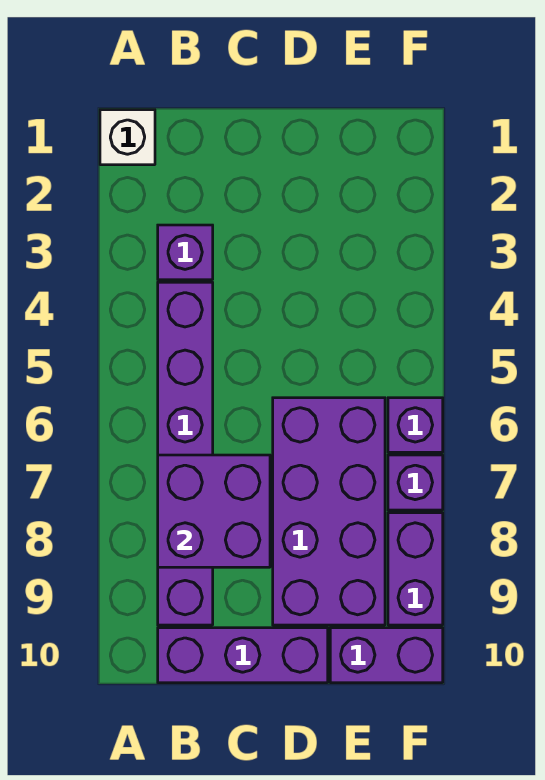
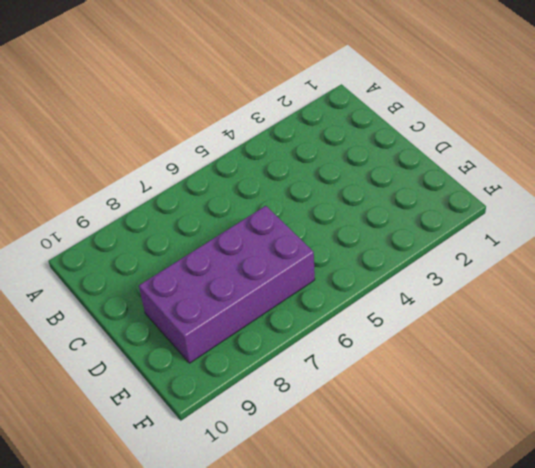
none -> white 1x1 brick [100,110,155,165]
none -> purple 1x1 brick [158,225,213,280]

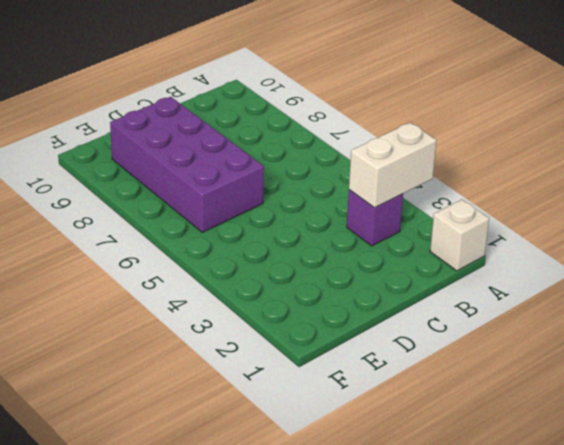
white 1x2 brick [349,123,436,208] -> none
none -> purple 1x6 brick [158,282,213,625]
none -> purple 1x3 brick [158,628,328,683]

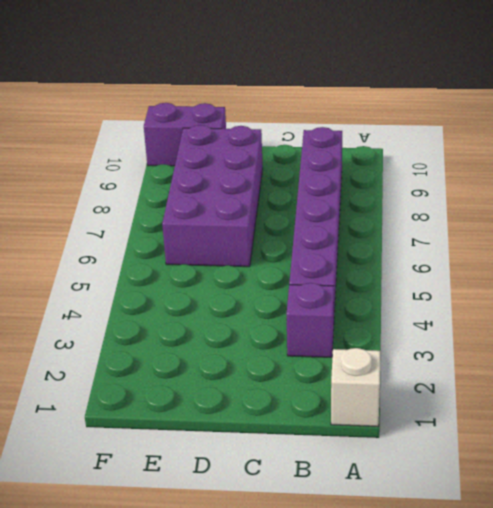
none -> purple 1x3 brick [158,628,328,683]
none -> purple 1x1 brick [388,398,443,452]

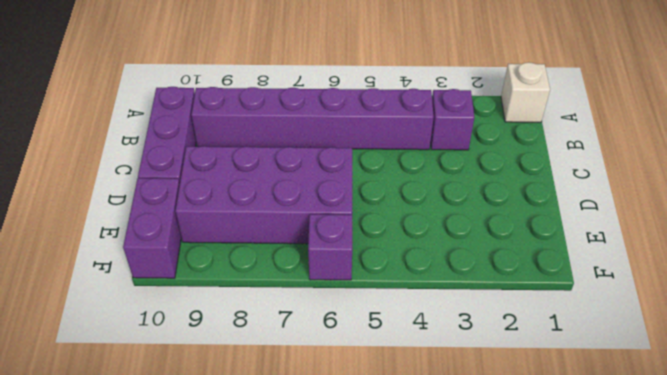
none -> purple 1x1 brick [388,455,443,510]
none -> purple 1x2 brick [388,513,443,625]

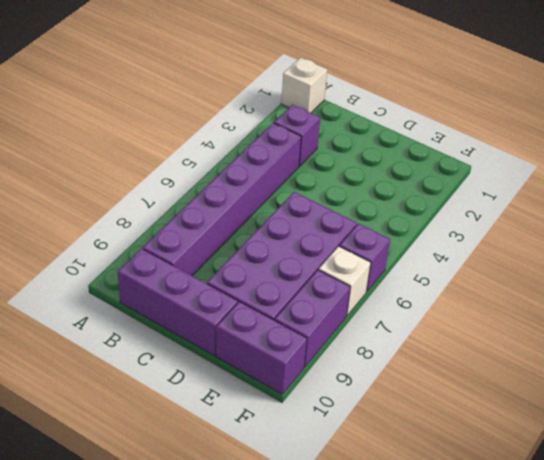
white 1x1 brick [319,246,371,316] -> purple 1x1 brick [388,455,443,510]
none -> purple 2x2 brick [158,455,270,567]

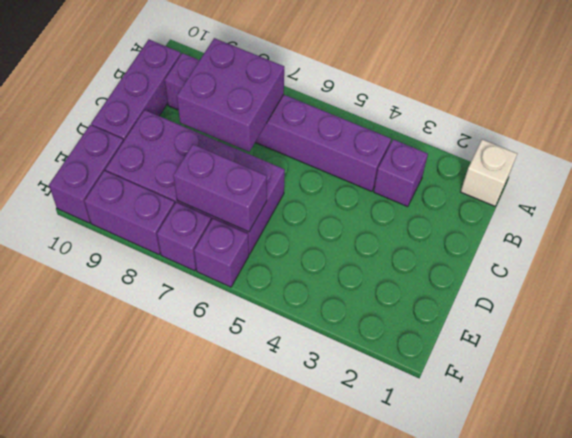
purple 1x2 brick [173,144,267,232] -> none

